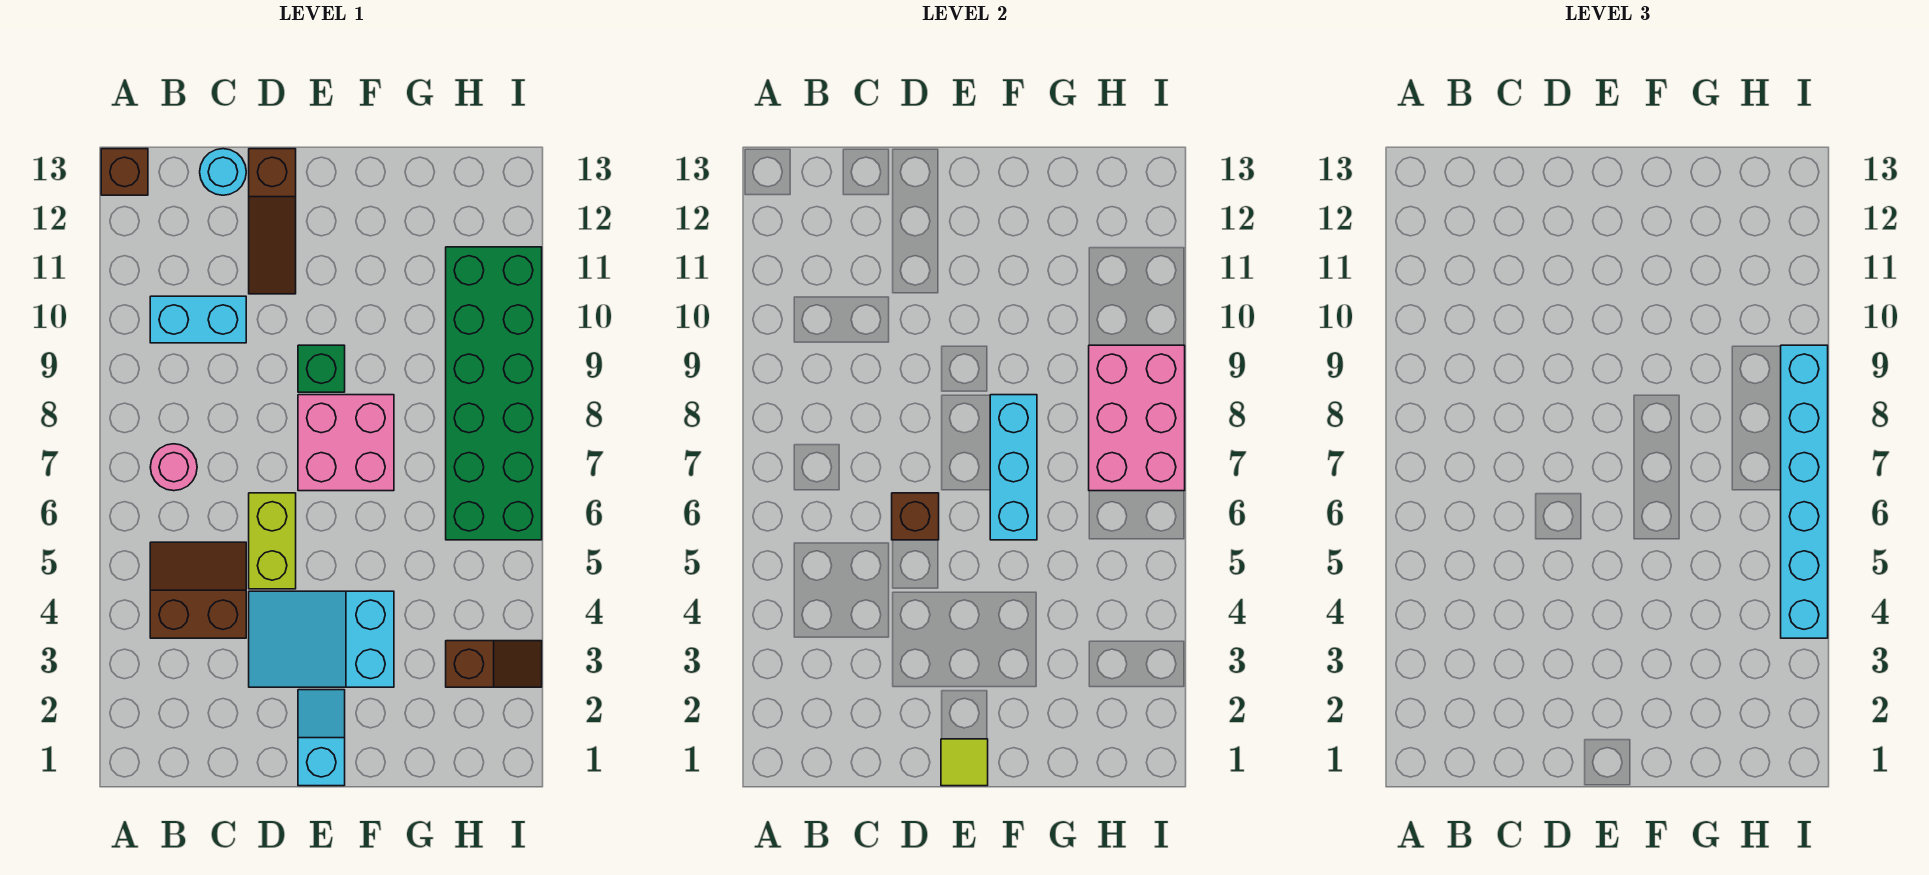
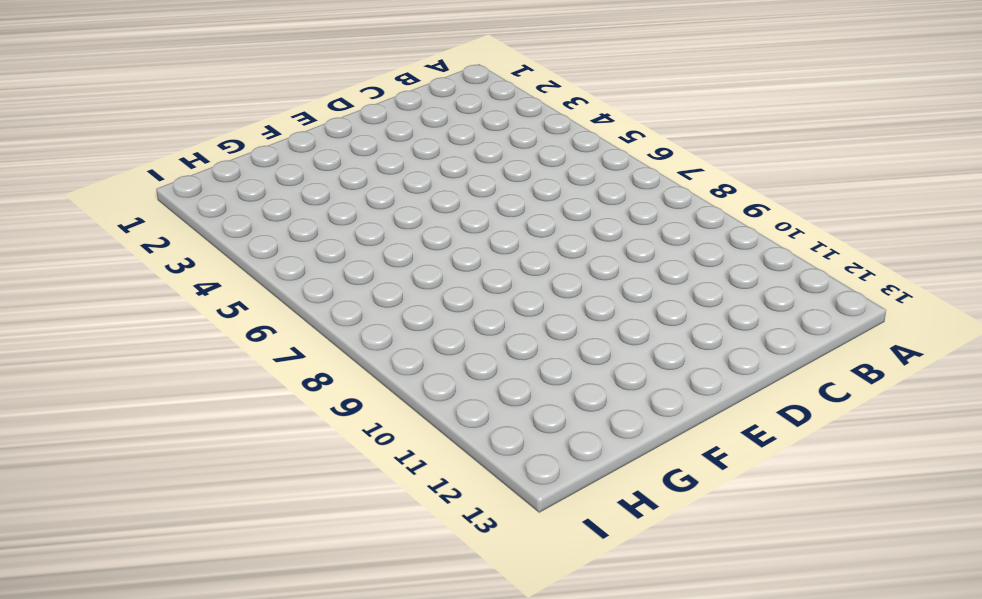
none -> brown 1x1 brick [101,149,148,195]
none -> brown 2x2 slope [150,542,246,638]
none -> pink 1x1 round brick [150,444,197,491]

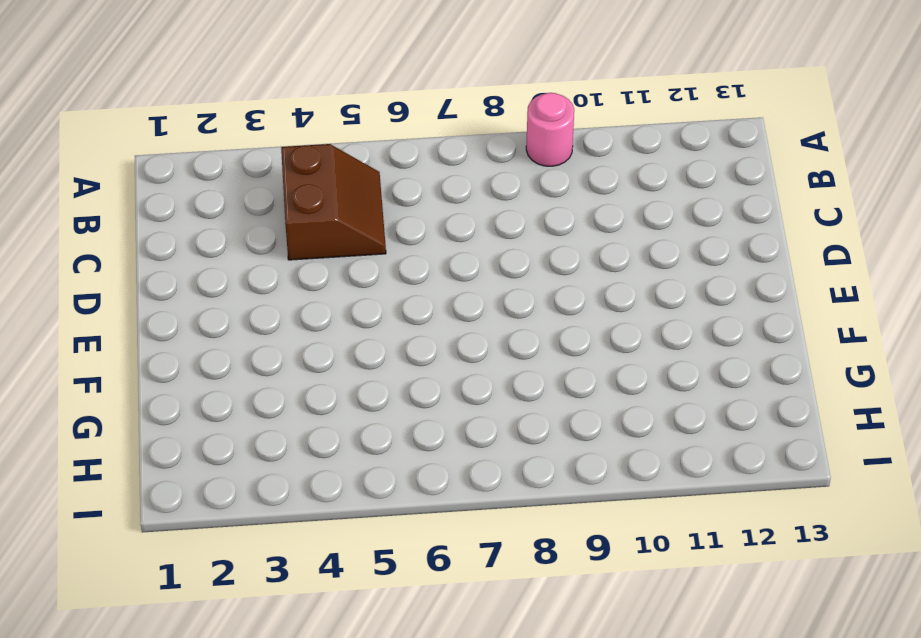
pink 1x1 round brick [526,93,574,166] -> pink 1x1 round brick moved to [150,444,197,491]
none -> brown 1x1 brick [101,149,148,195]
none -> cyan 1x2 brick [150,296,246,343]
none -> cyan 1x1 round brick [200,149,246,195]

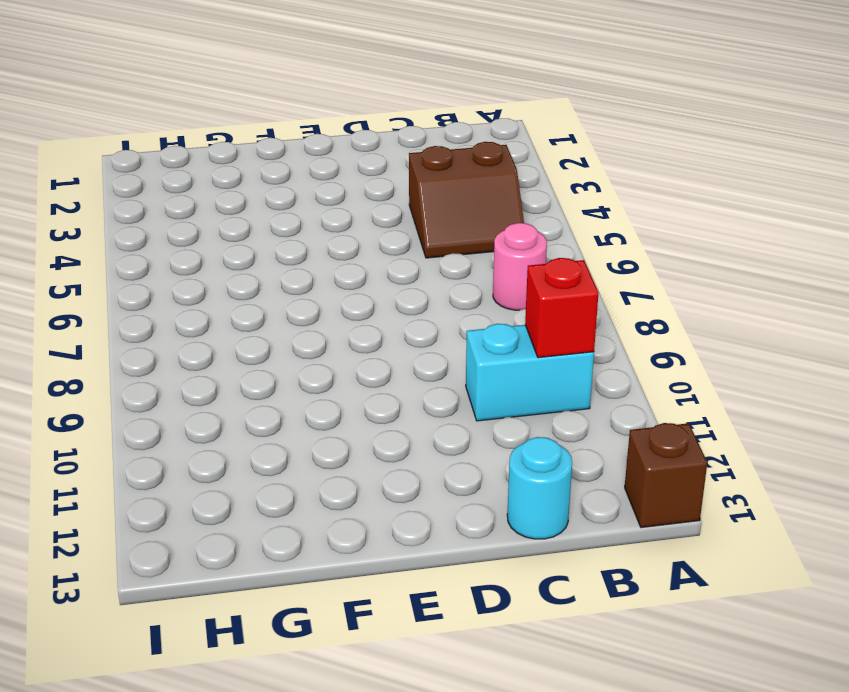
red 1x1 brick [525,258,598,358] -> none
none -> cyan 2x3 slope [249,591,394,687]
none -> lime 1x2 brick [249,493,296,589]
none -> brown 1x3 slope [249,149,296,294]

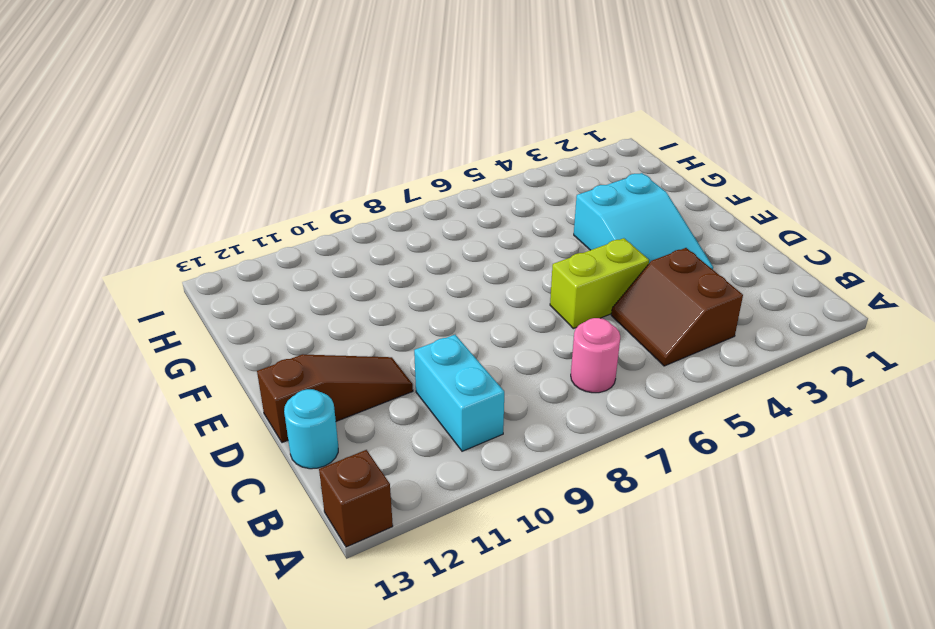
none -> cyan 1x2 slope [298,690,345,786]
none -> pink 2x2 brick [298,395,394,491]
none -> green 1x1 brick [298,345,345,392]

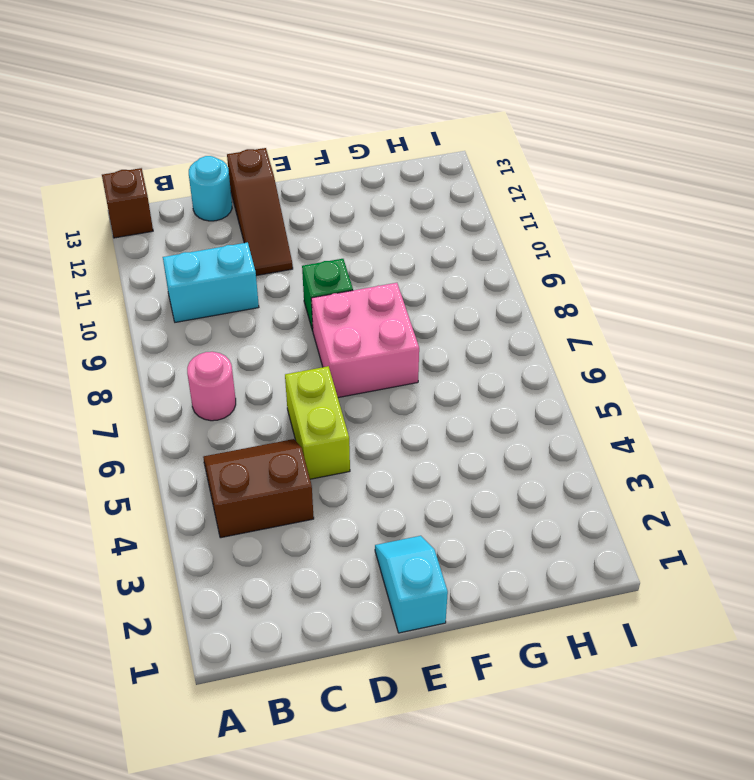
none -> cyan 2x3 slope [249,591,394,687]
none -> brown 1x2 slope [446,641,542,687]
none -> green 2x6 brick [446,247,542,540]

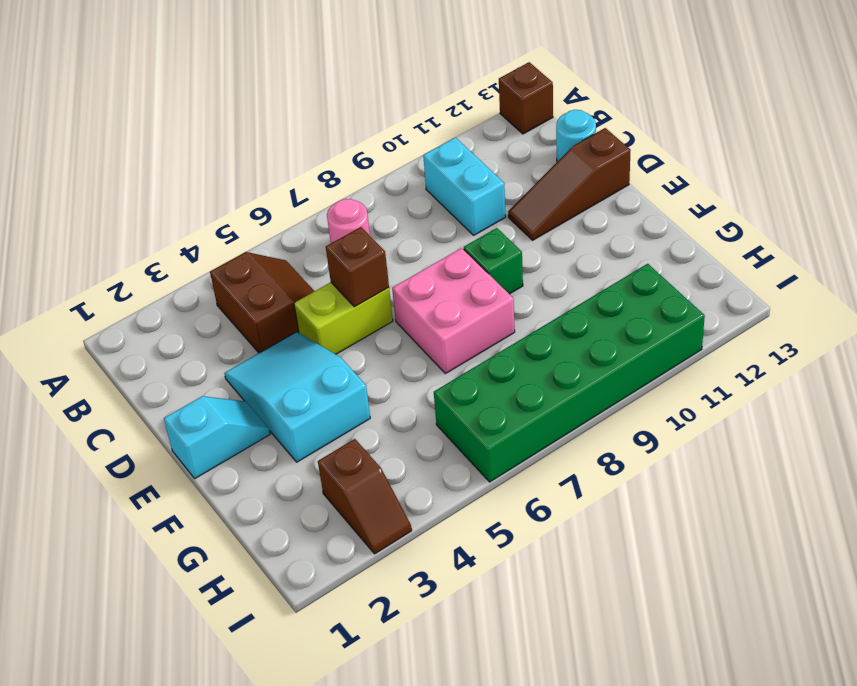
none -> lime 1x1 tile [941,739,988,786]
none -> cyan 1x3 brick [990,395,1037,540]
none -> pink 2x3 brick [1089,345,1185,491]

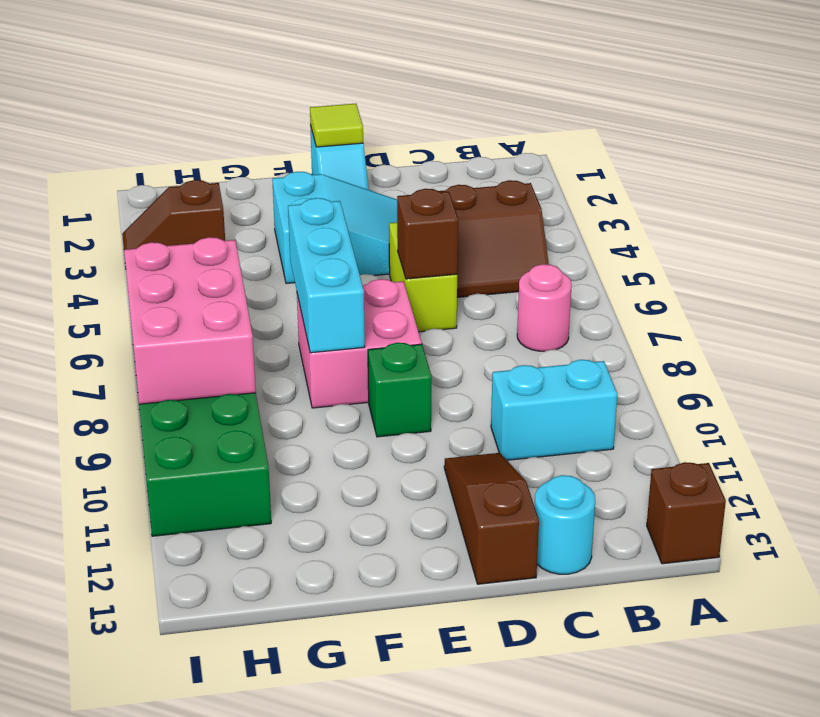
none -> cyan 1x6 brick [1781,345,1828,638]

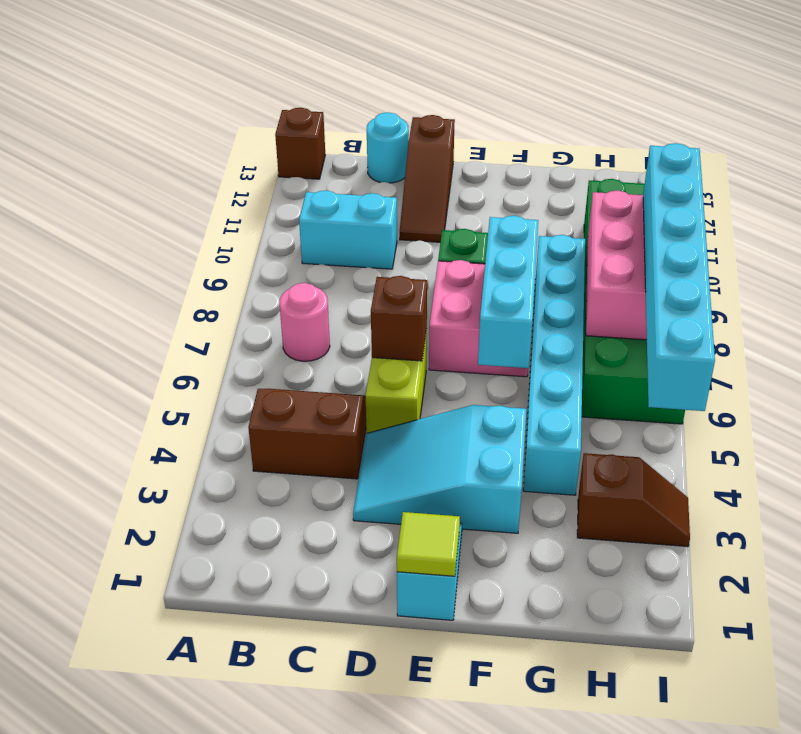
cyan 1x6 brick [523,235,585,495] -> none

